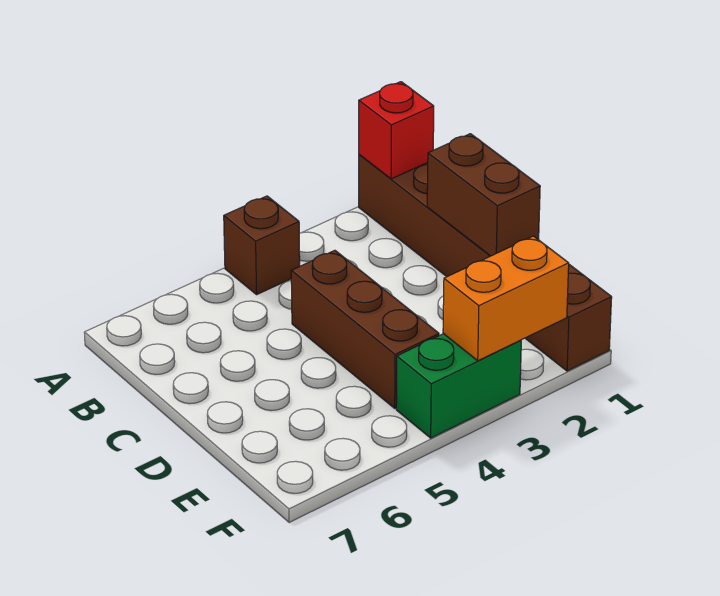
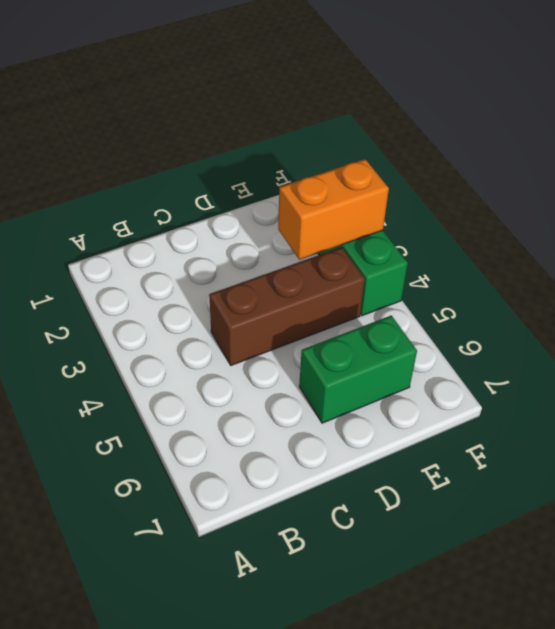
green 1x2 brick [299,316,417,423] -> none
orange 1x2 brick [278,159,389,260] -> orange 1x2 brick turned to [443,236,569,361]
none -> brown 1x6 brick [359,155,612,371]
none -> brown 1x1 brick [224,196,300,294]

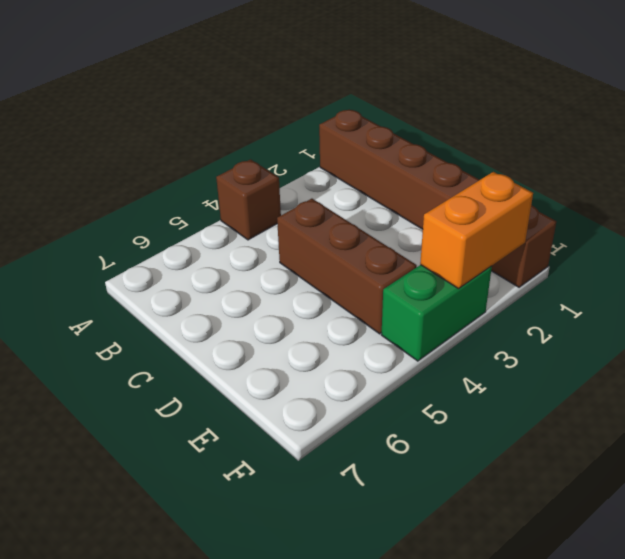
none -> red 1x1 brick [359,82,434,179]
none -> brown 1x2 brick [427,134,540,256]

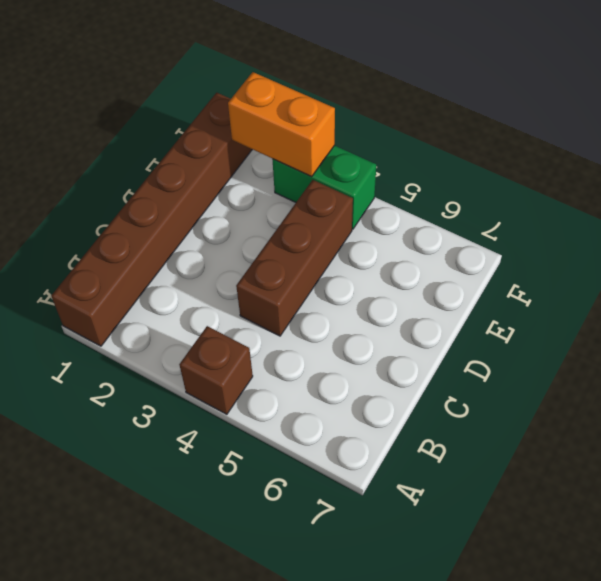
none -> red 1x1 brick [359,82,434,179]
none -> brown 1x2 brick [427,134,540,256]

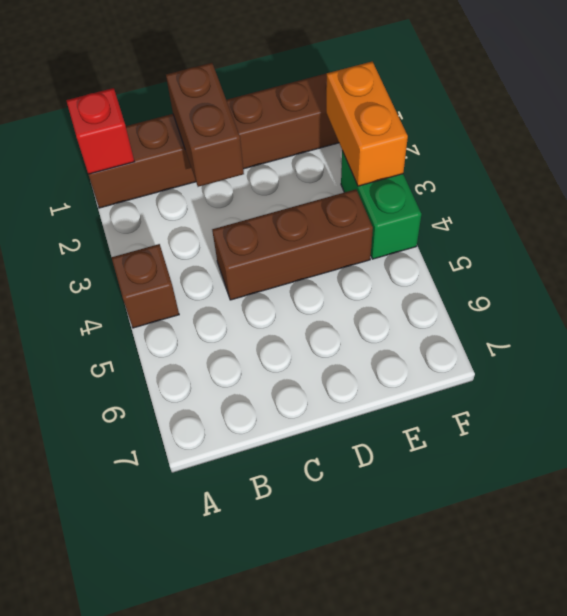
brown 1x2 brick [166,63,244,187] -> brown 1x2 brick turned to [427,134,540,256]

